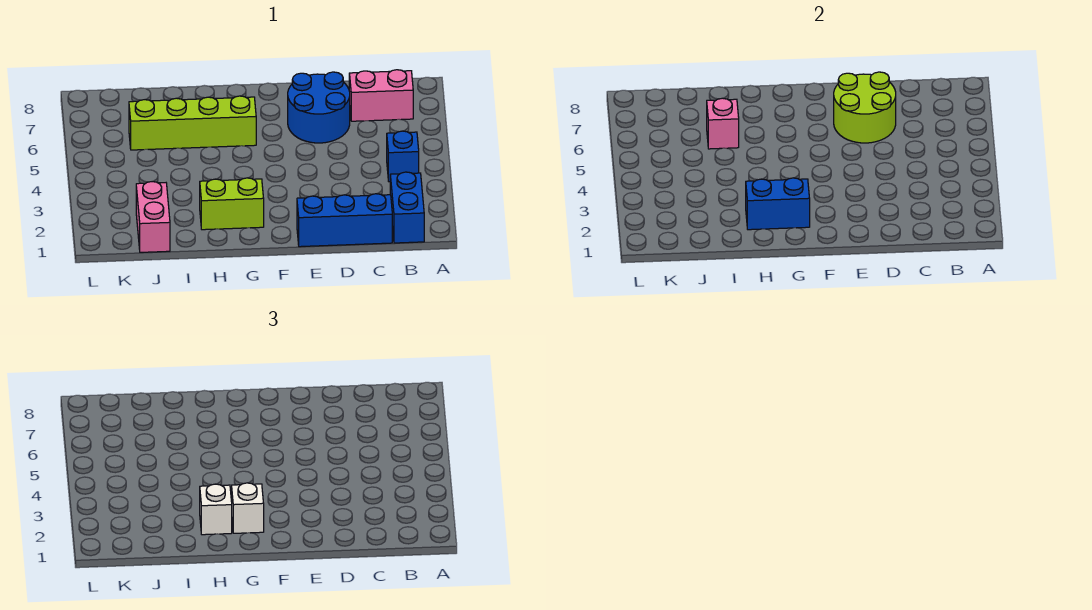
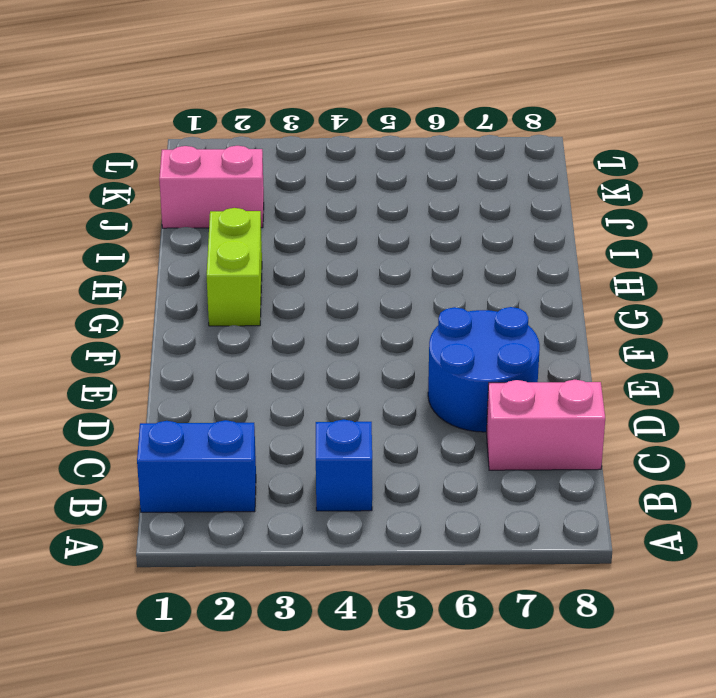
pink 1x2 brick [486,380,605,470] -> pink 1x2 brick turned to [349,70,413,121]
none -> blue 1x3 brick [297,194,392,247]
none -> lime 1x4 brick [129,96,256,150]
none -> lime 2x2 round brick [834,72,896,143]

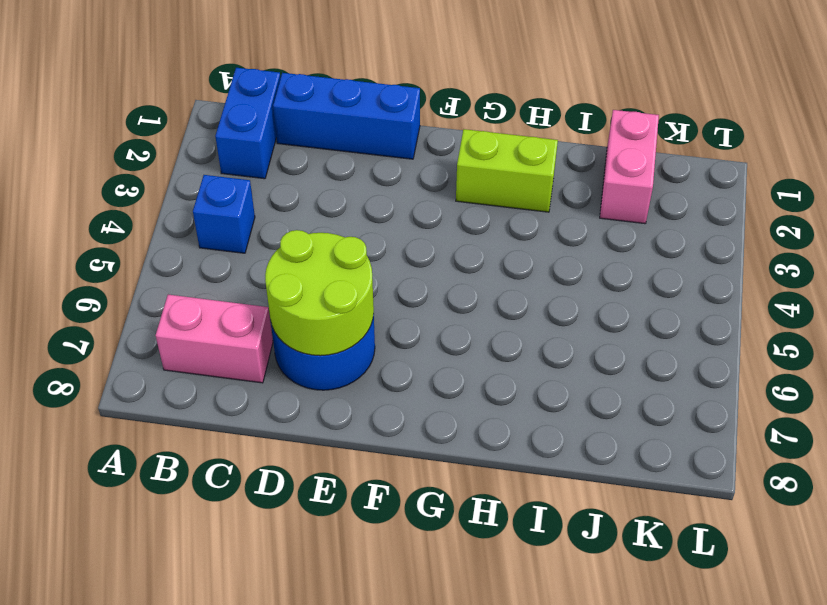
none -> lime 1x4 brick [129,96,256,150]
none -> blue 1x2 brick [746,178,810,230]
none -> pink 1x1 brick [707,98,739,149]

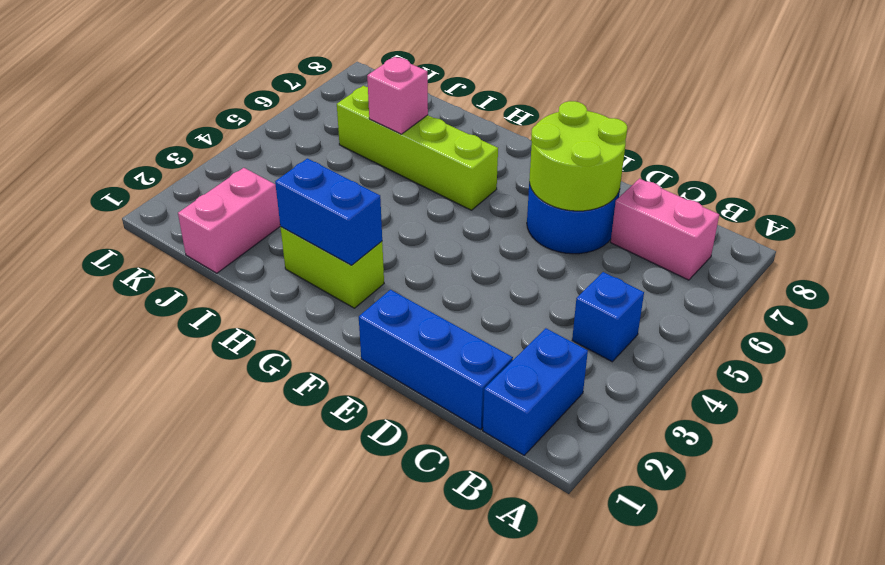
none -> white 1x1 brick [232,483,264,533]
none -> white 1x1 brick [200,484,232,535]

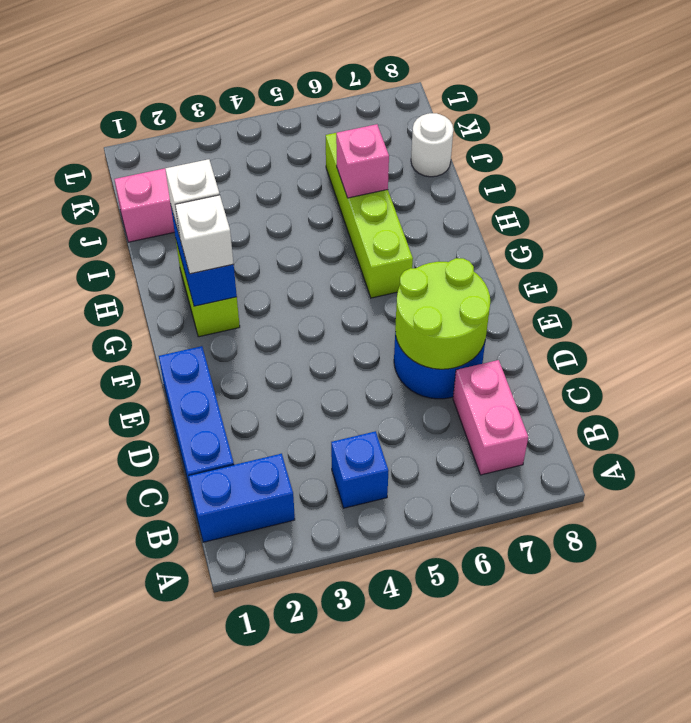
white 1x1 round brick [411,113,453,177] -> none

